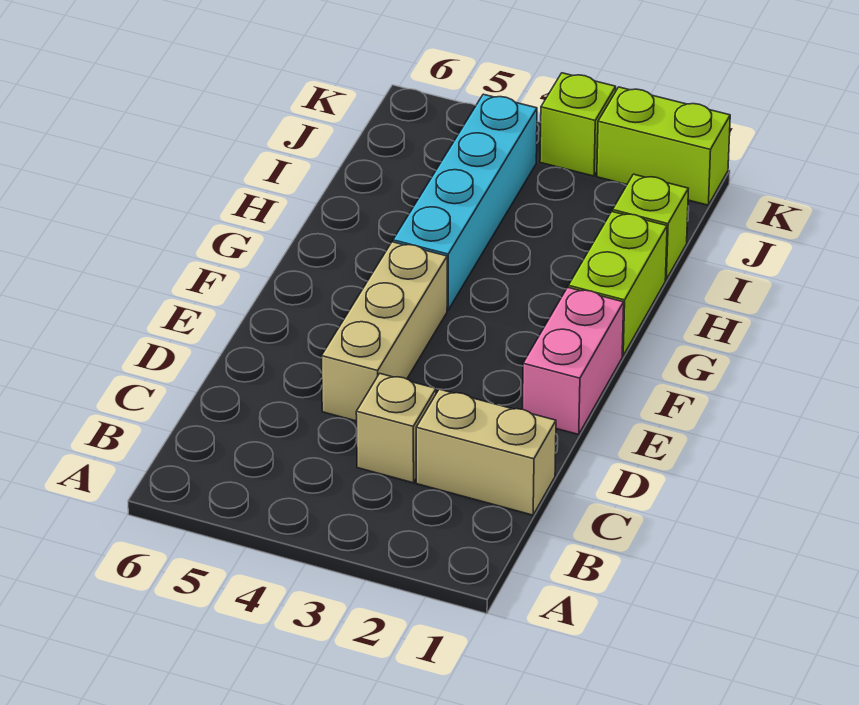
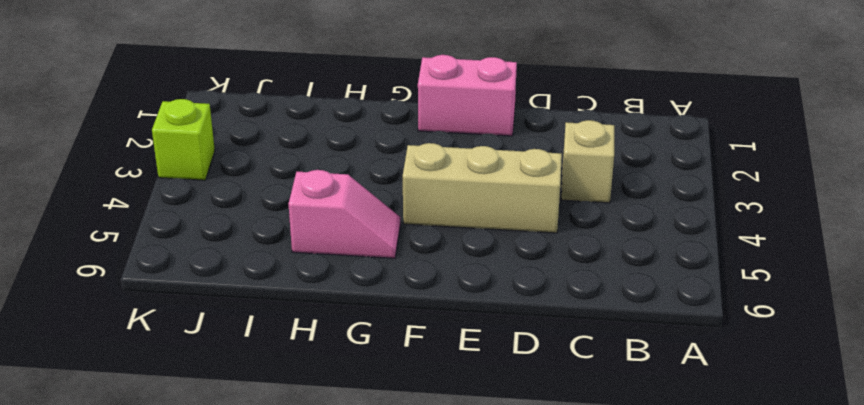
pink 1x2 slope [288,170,401,258] -> none
none -> tan 1x2 brick [416,389,556,515]
none -> lime 1x2 brick [568,212,667,356]

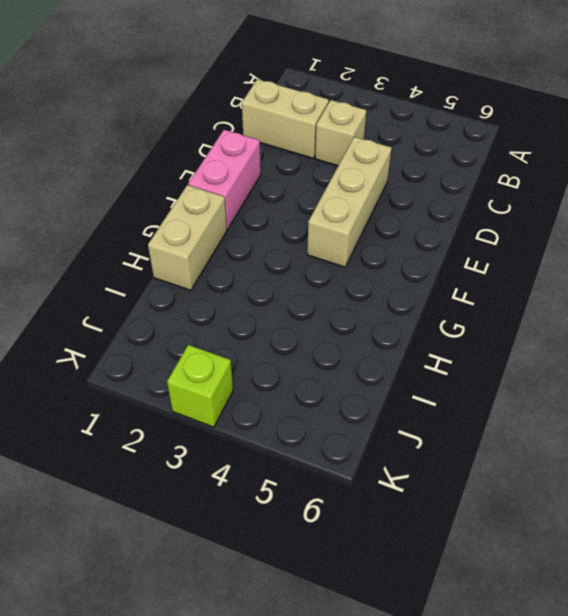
tan 1x2 brick [148,185,227,290] -> lime 1x2 brick [568,212,667,356]
none -> cyan 1x4 brick [393,94,537,310]
none -> lime 1x1 brick [613,174,688,279]

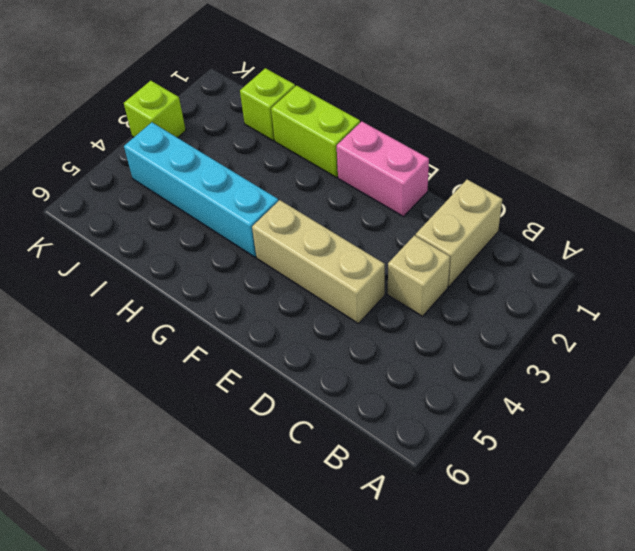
none -> lime 1x2 brick [597,87,730,205]

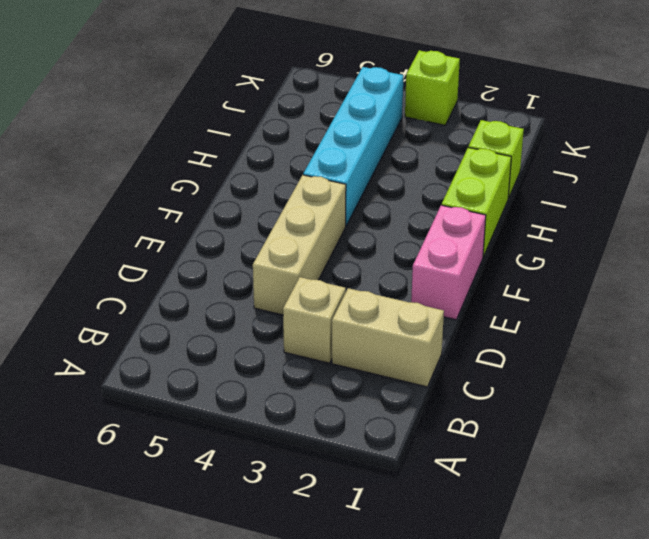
none -> lime 1x2 brick [597,87,730,205]

